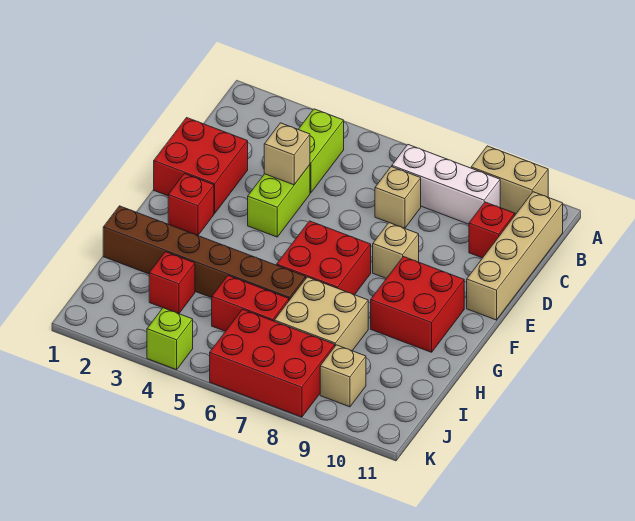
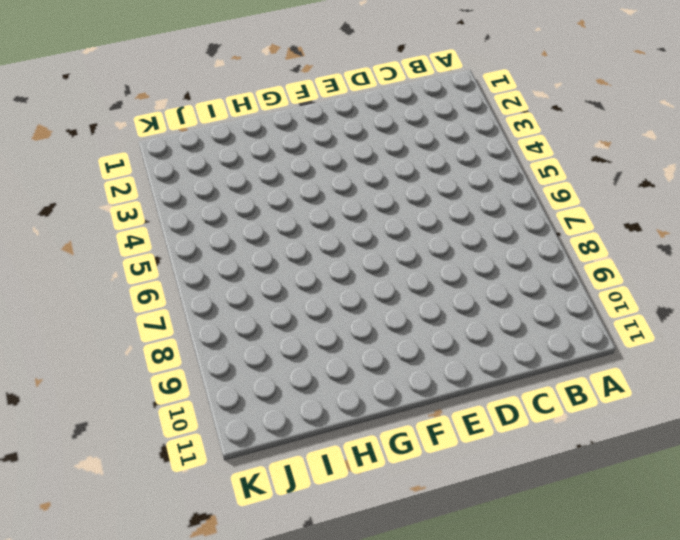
none -> tan 1x2 brick [471,146,548,214]
none -> lime 1x2 brick [298,109,344,193]
none -> white 1x3 brick [392,145,500,224]

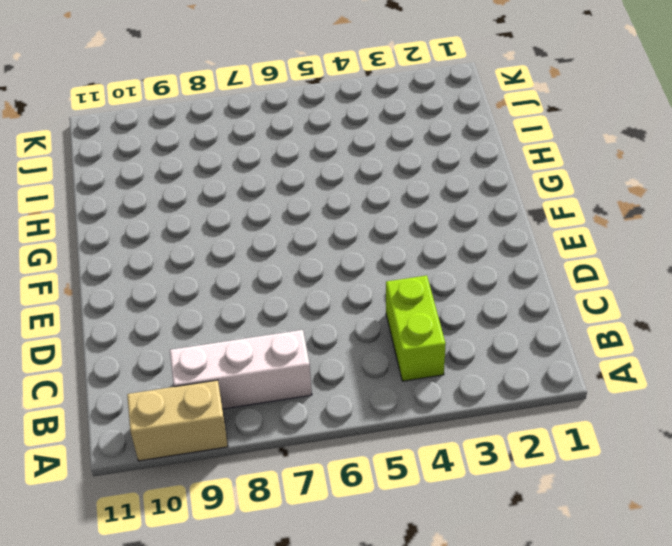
none -> tan 1x4 brick [467,192,563,320]
none -> tan 1x1 brick [375,167,421,228]
none -> red 1x1 brick [469,202,515,258]

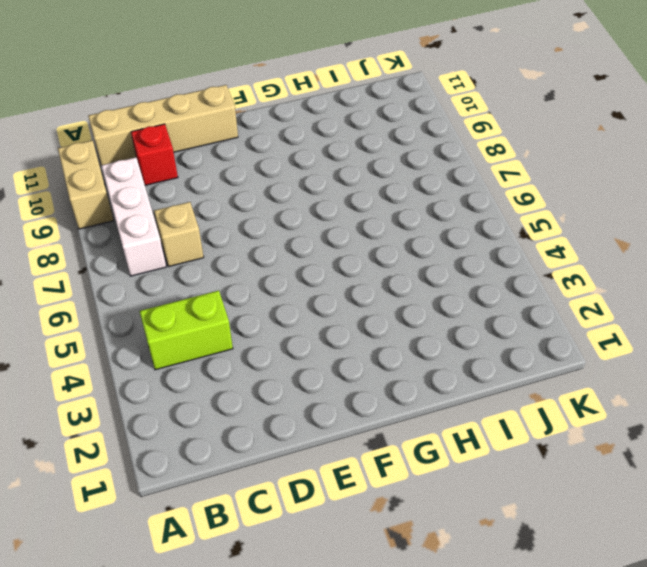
none -> red 2x2 brick [154,118,248,213]
none -> lime 1x2 brick [248,165,310,237]
none -> tan 1x1 brick [373,223,419,278]

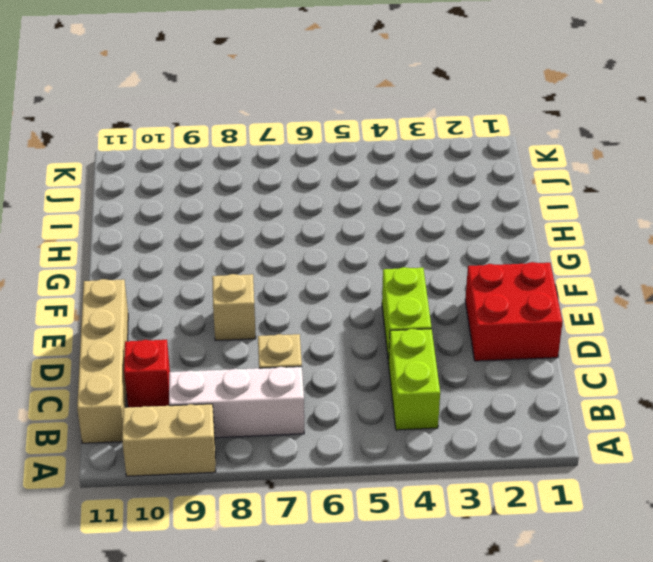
none -> red 1x1 brick [168,174,214,235]
none -> red 2x2 brick [277,221,371,295]
none -> red 2x2 brick [371,257,464,352]

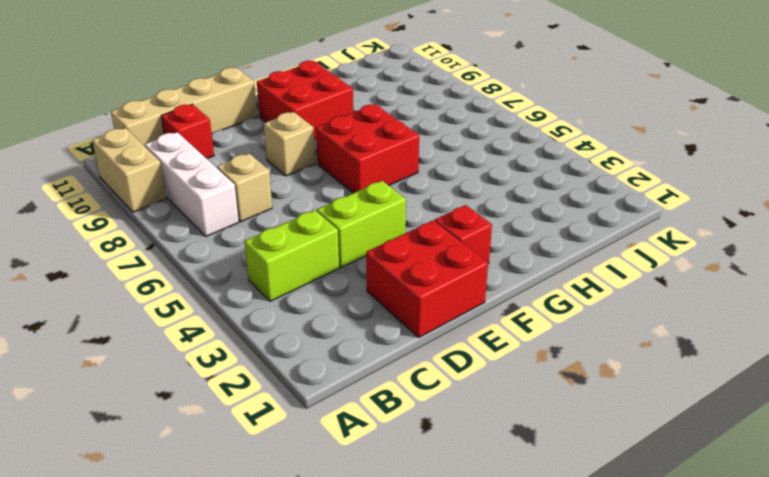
none -> brown 1x6 brick [103,206,306,300]
none -> tan 2x2 brick [274,277,368,351]
none -> red 1x1 brick [149,252,195,314]

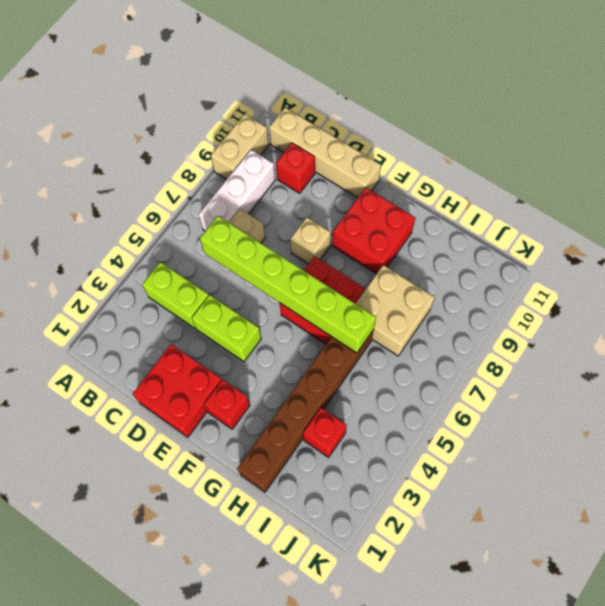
lime 1x6 brick [200,216,376,353] -> none
none -> red 1x2 brick [212,276,289,331]
none -> red 2x3 brick [210,309,335,417]
none -> tan 1x1 brick [320,345,366,407]

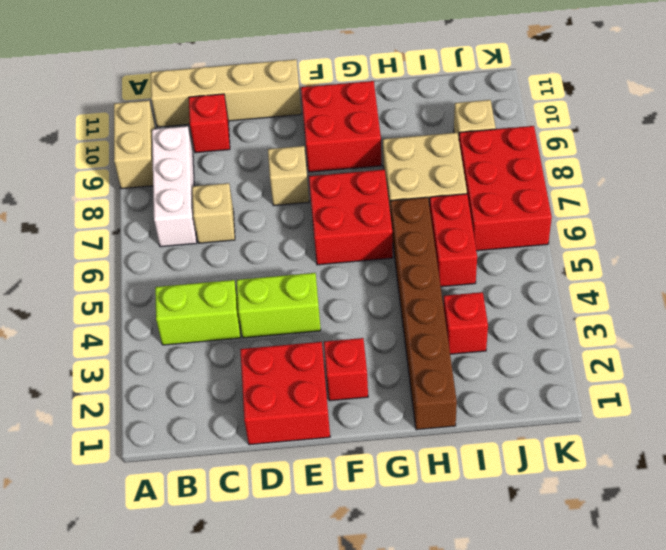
none -> lime 1x1 brick [147,308,193,370]
none -> tan 1x1 brick [264,123,310,185]

